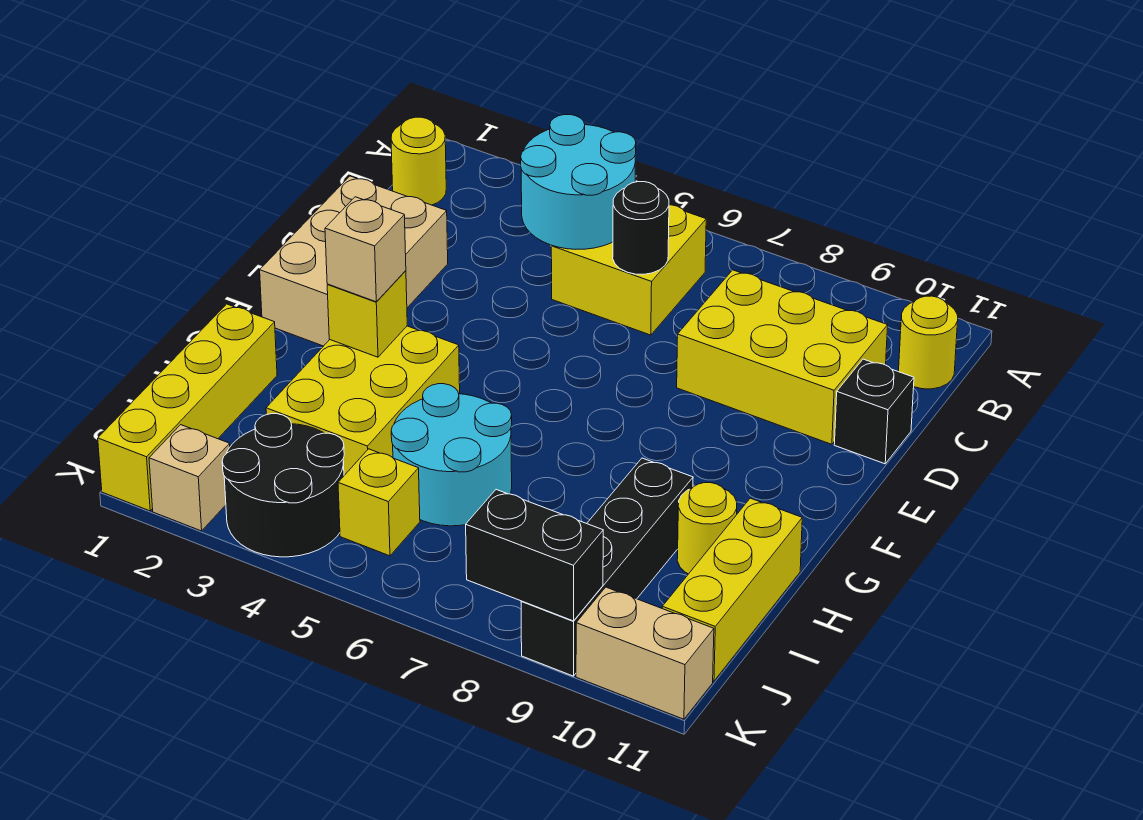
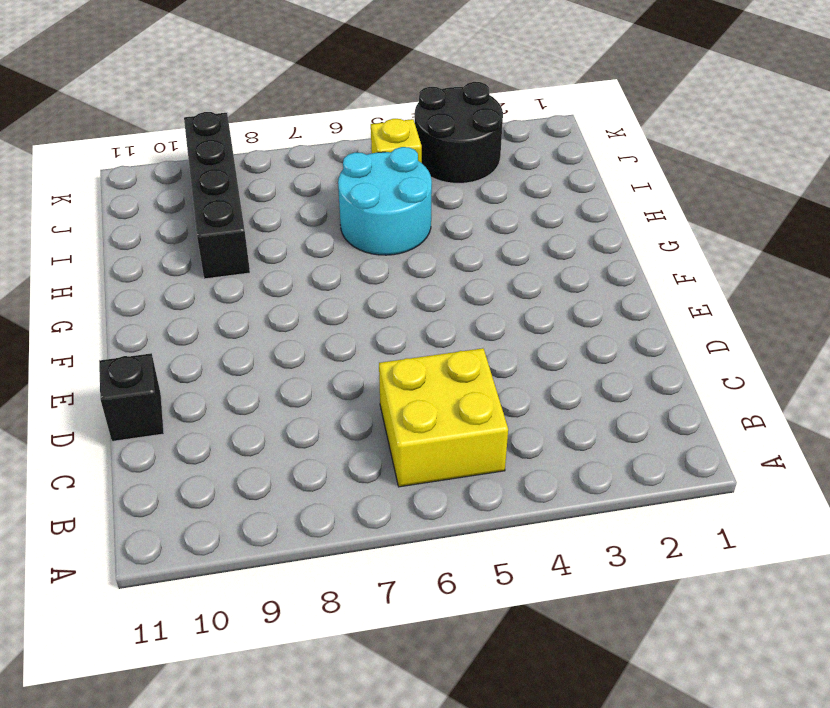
none -> yellow 1x1 round brick [391,117,446,205]
none -> yellow 1x1 round brick [899,296,958,389]
none -> yellow 2x3 brick [677,270,888,444]

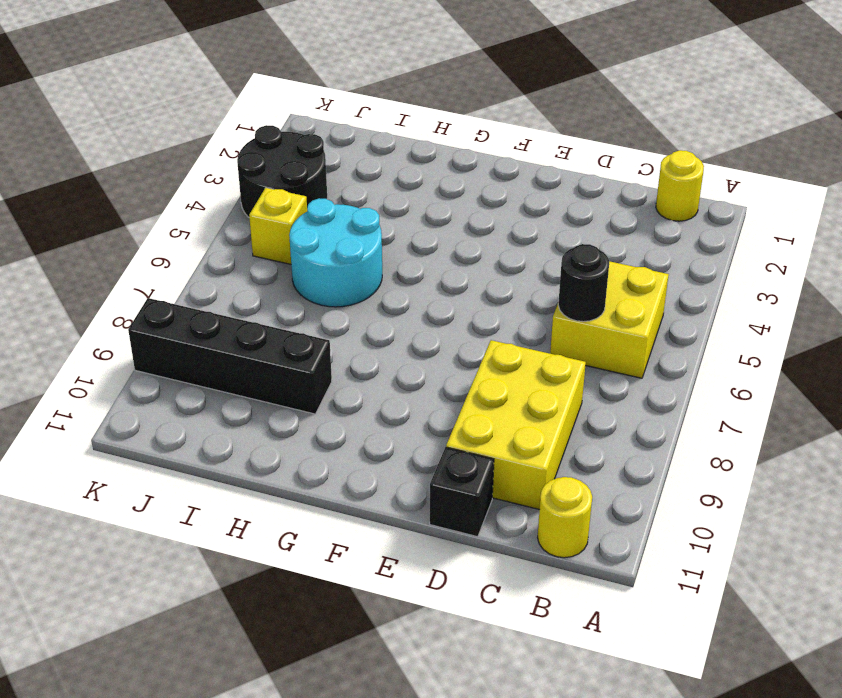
none -> tan 2x3 brick [260,176,448,346]
none -> yellow 2x3 brick [266,326,460,475]
none -> yellow 1x4 brick [98,304,277,511]

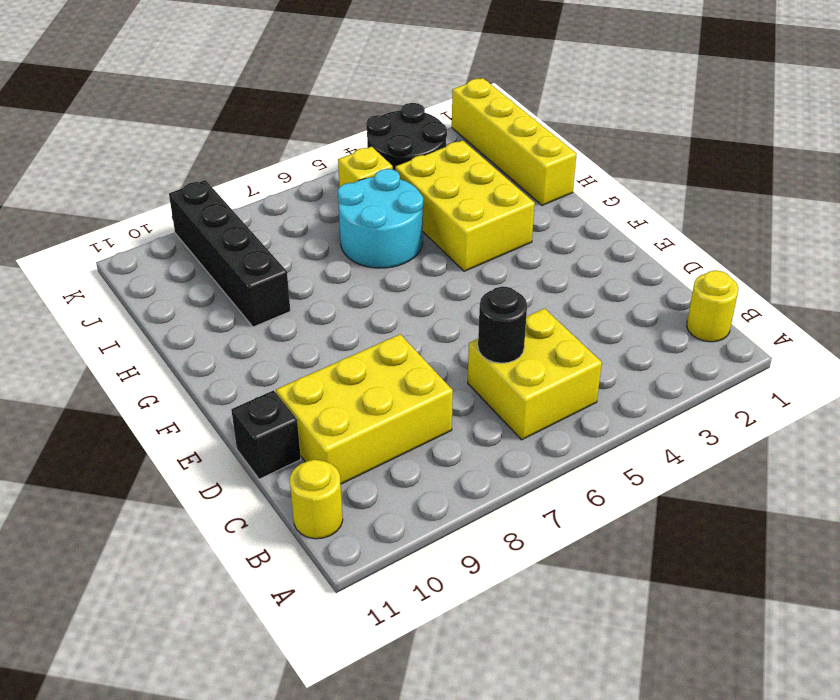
none -> tan 2x3 brick [260,176,448,346]
none -> yellow 1x1 round brick [677,483,737,574]
none -> yellow 1x3 brick [662,498,802,681]

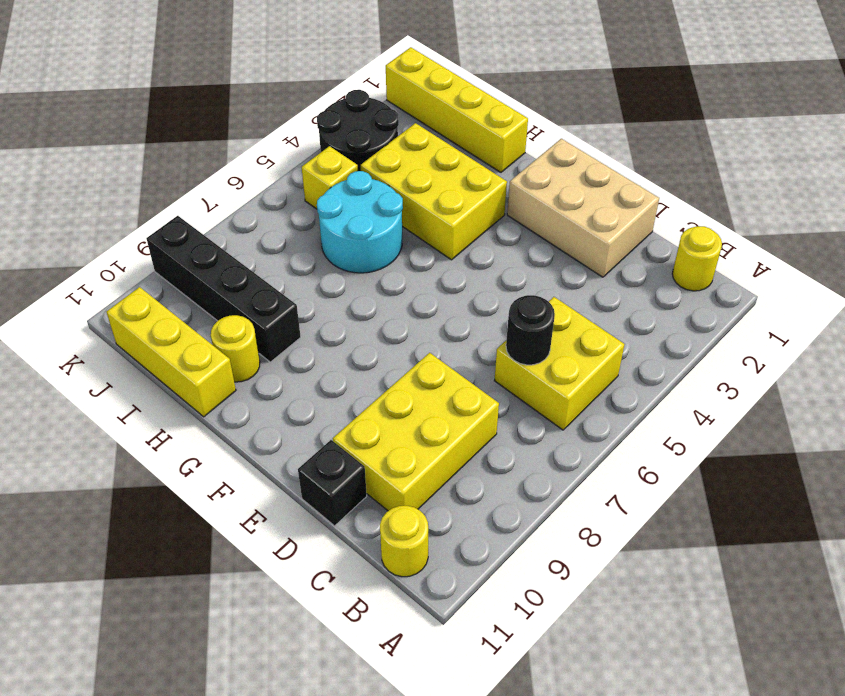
none -> tan 1x1 brick [149,425,230,531]
none -> tan 1x2 brick [576,587,714,719]
none -> cyan 2x2 round brick [521,115,636,249]

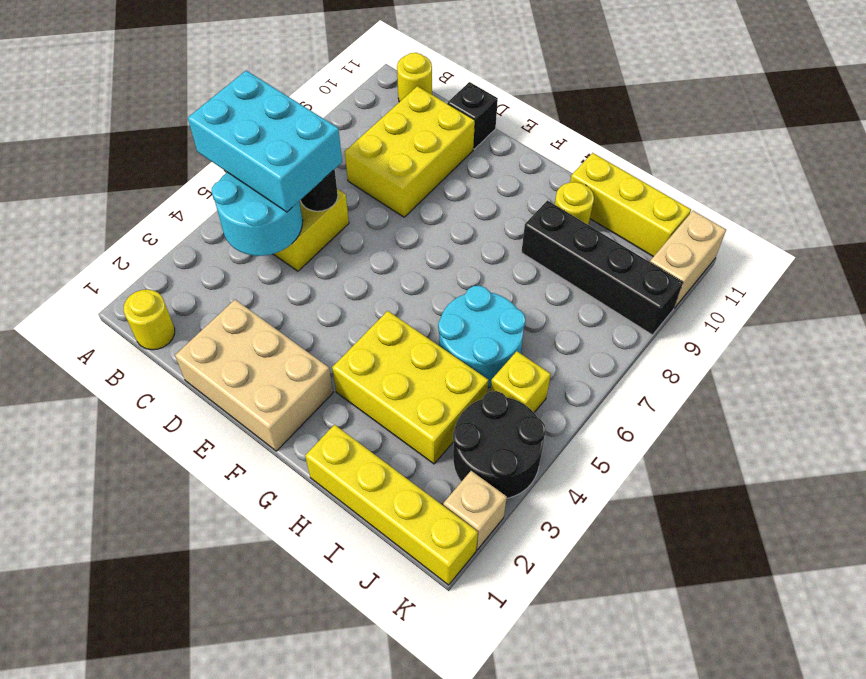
cyan 2x3 brick [188,71,342,212] -> none
none -> yellow 1x1 brick [327,271,407,357]
none -> black 1x2 brick [466,490,603,621]
none -> tan 1x1 brick [325,197,406,302]

